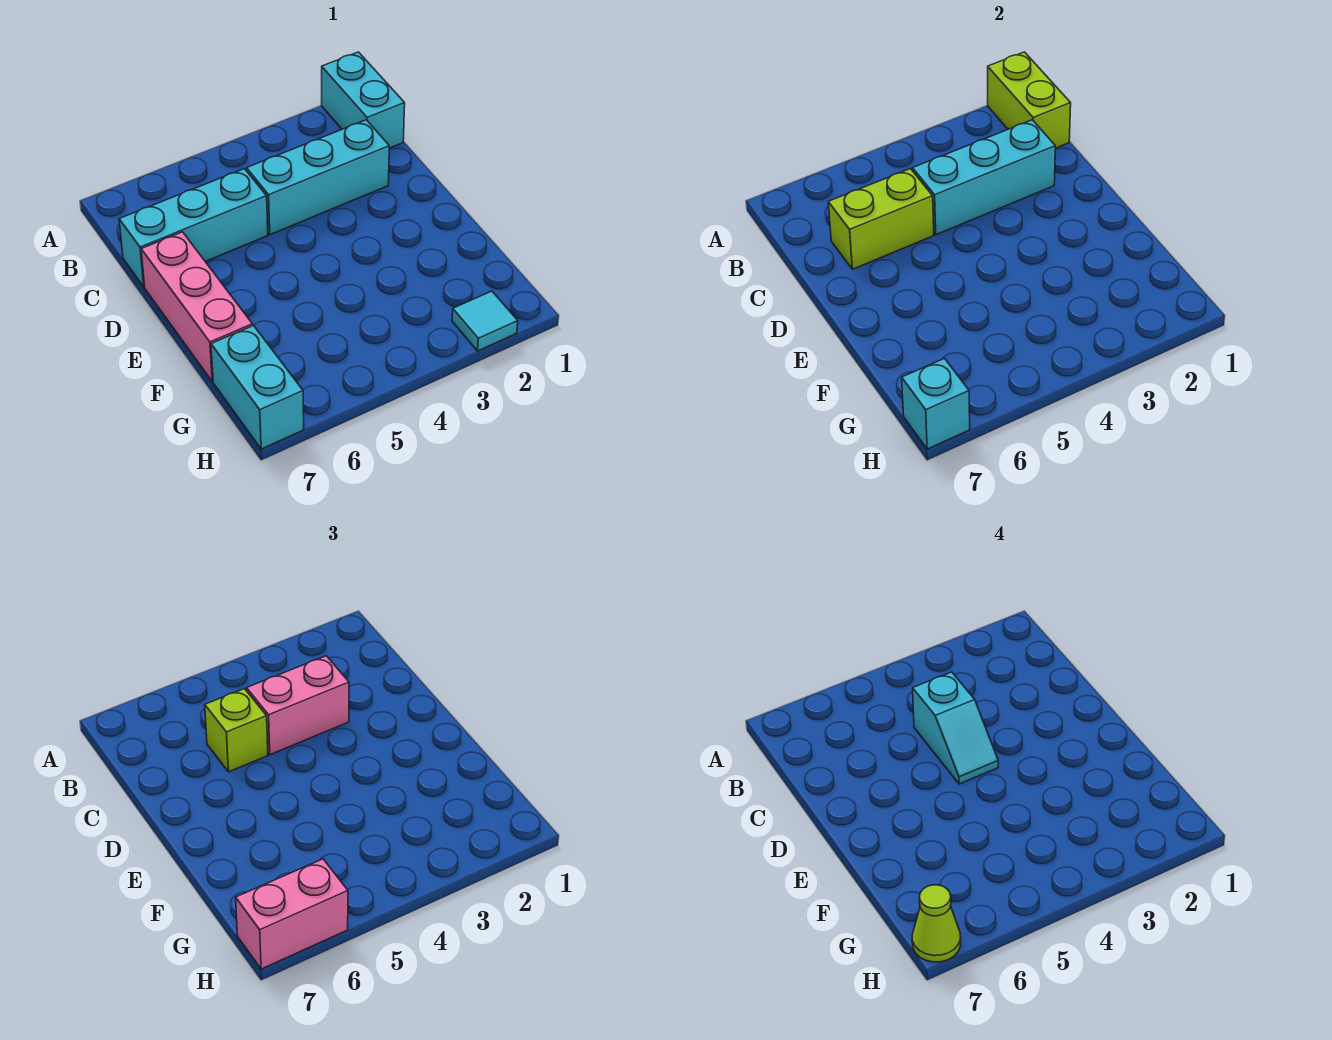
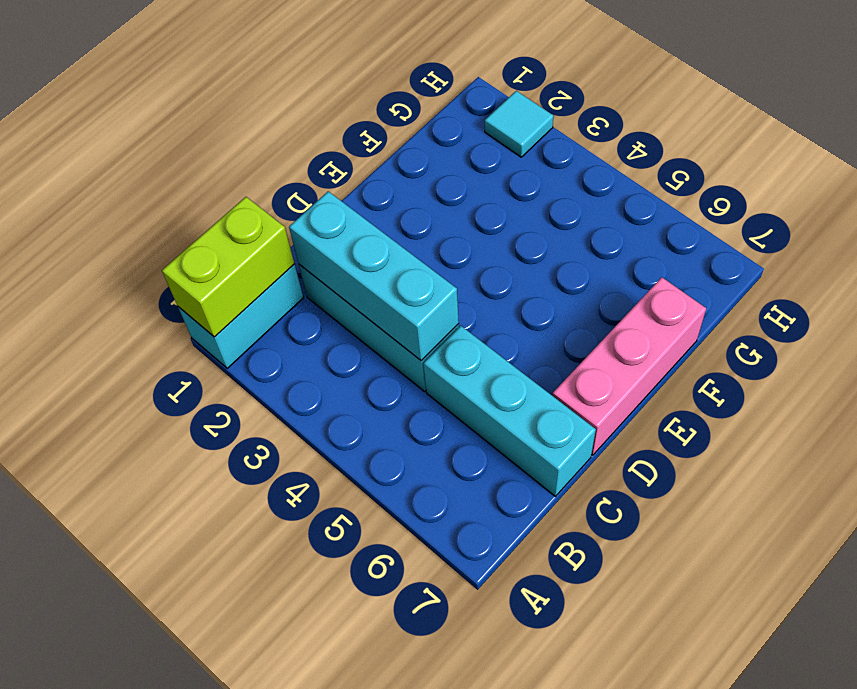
none -> cyan 1x2 brick [211,325,304,449]
none -> lime 1x2 brick [828,169,934,269]
none -> cyan 1x1 brick [902,359,970,449]

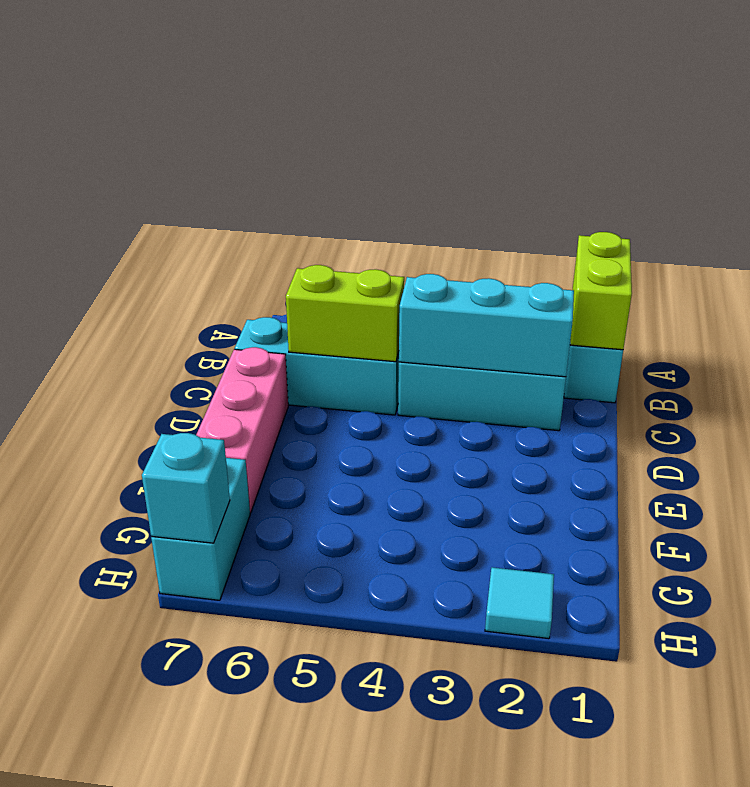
none -> pink 1x2 brick [247,656,349,755]
none -> lime 1x1 brick [205,689,268,772]
none -> pink 1x2 brick [236,859,348,969]

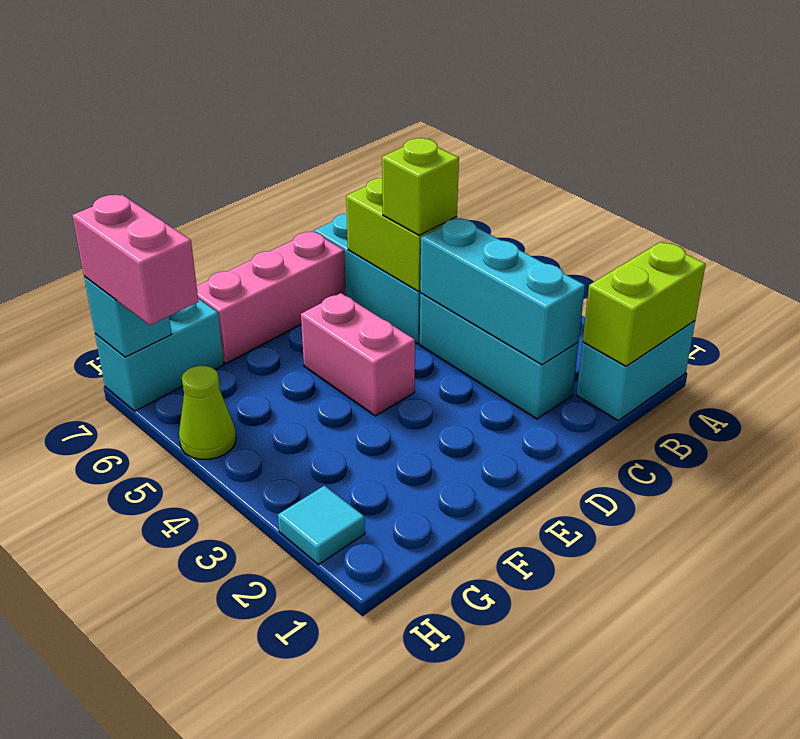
pink 1x2 brick [301,293,415,416] -> pink 1x2 brick moved to [247,656,349,755]
lime 1x1 cone [179,366,236,459] -> lime 1x1 cone moved to [912,885,961,962]
none -> cyan 1x2 slope [913,672,998,784]

